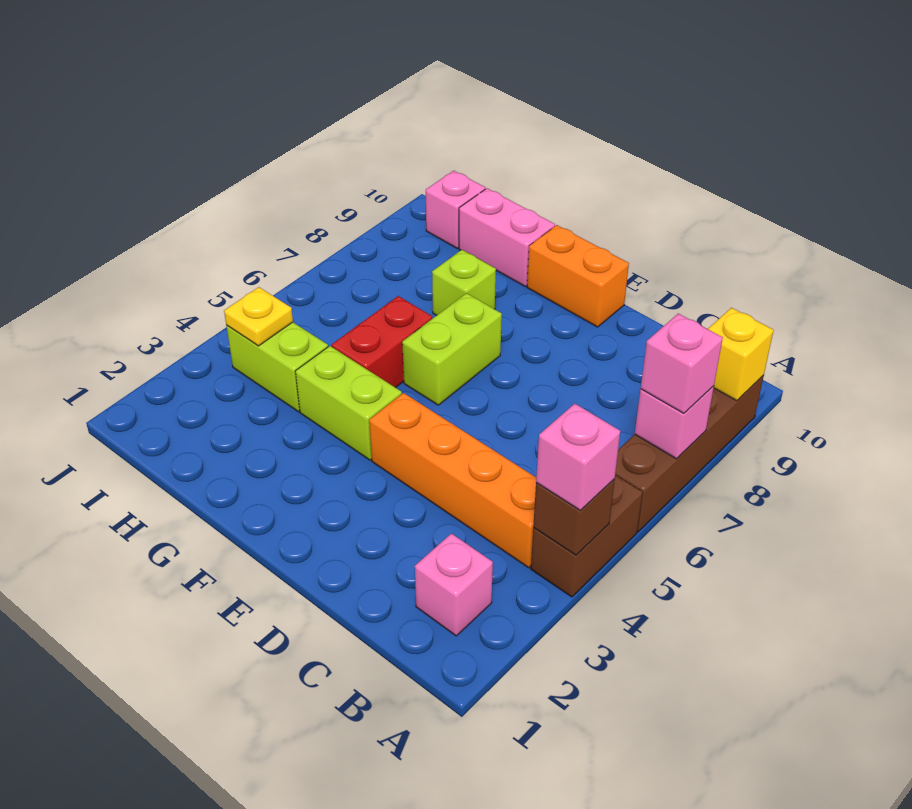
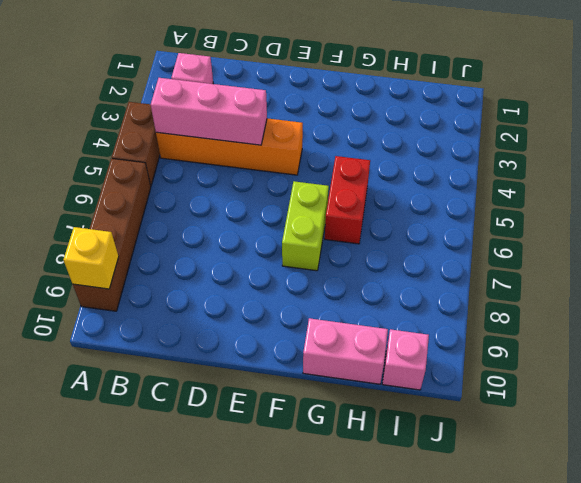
pink 1x3 brick [151,78,267,145] -> none
none -> orange 1x2 brick [527,225,629,327]
none -> lime 1x2 brick [295,346,402,460]
none -> lime 1x1 brick [432,250,496,315]

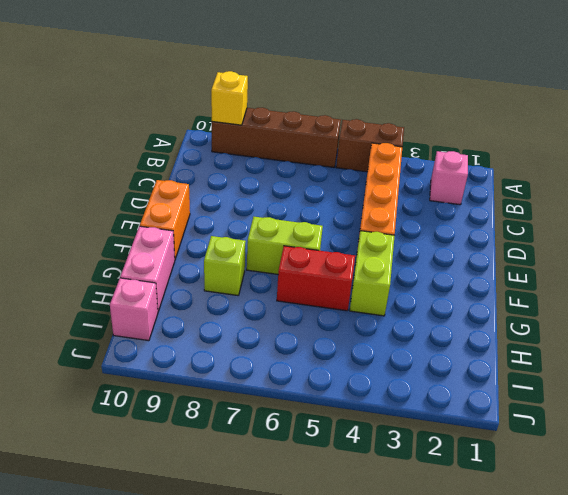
none -> lime 1x2 brick [226,322,328,412]
none -> brown 1x1 brick [533,479,615,555]
none -> pink 1x1 brick [635,386,714,459]

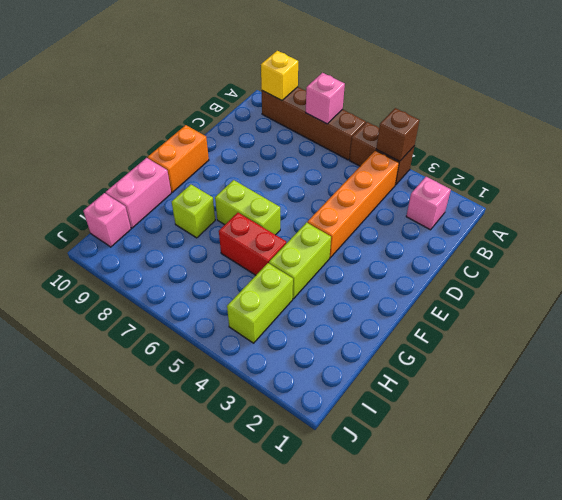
none -> yellow 1x1 plate [224,287,293,346]
none -> pink 1x1 brick [536,404,620,511]
none -> pink 1x1 brick [641,314,723,413]

